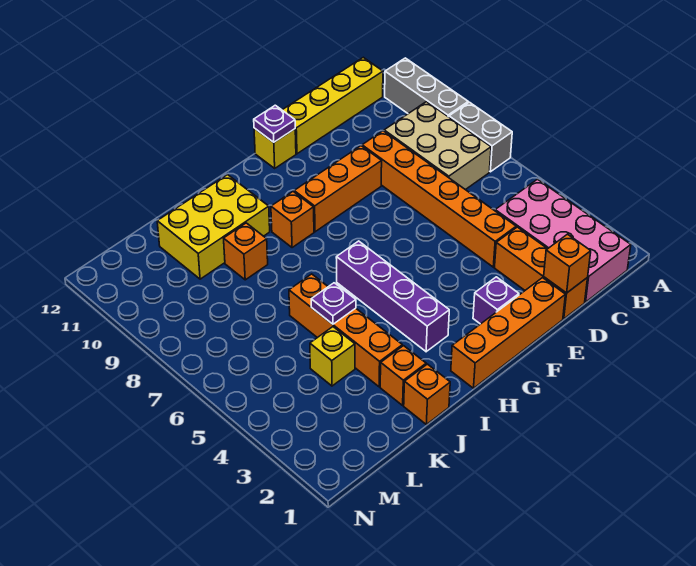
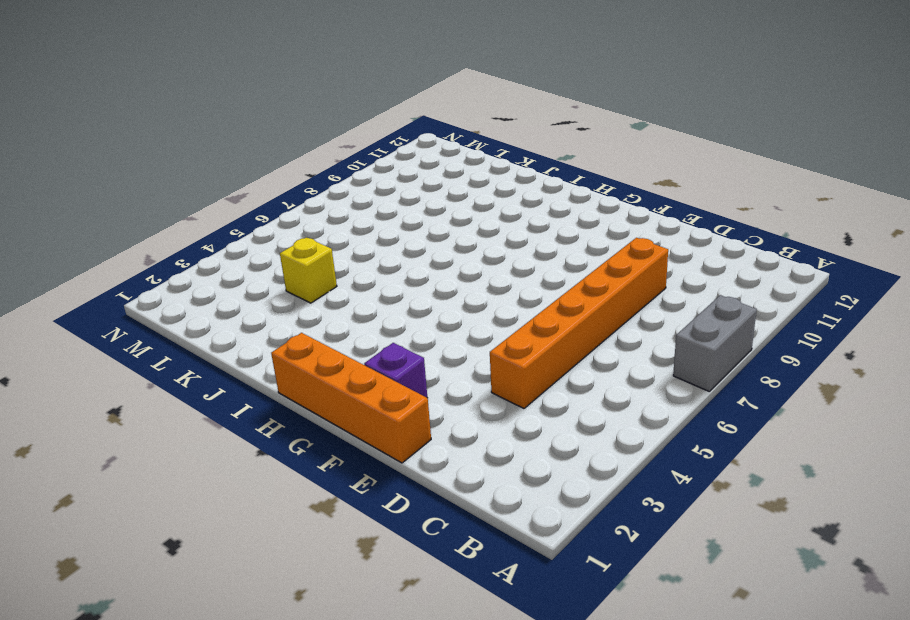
none -> grey 1x3 brick [385,58,468,117]
none -> pink 2x4 brick [495,179,631,302]
none -> tan 2x3 brick [384,102,491,190]

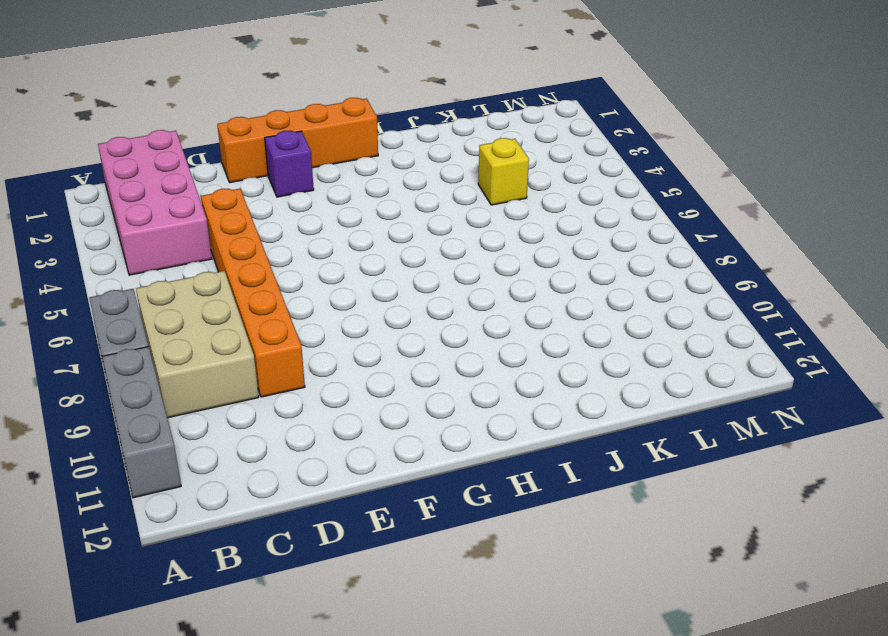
none -> yellow 1x4 brick [283,57,383,154]
none -> orange 1x3 brick [494,227,587,319]
none -> orange 1x3 brick [294,146,382,232]

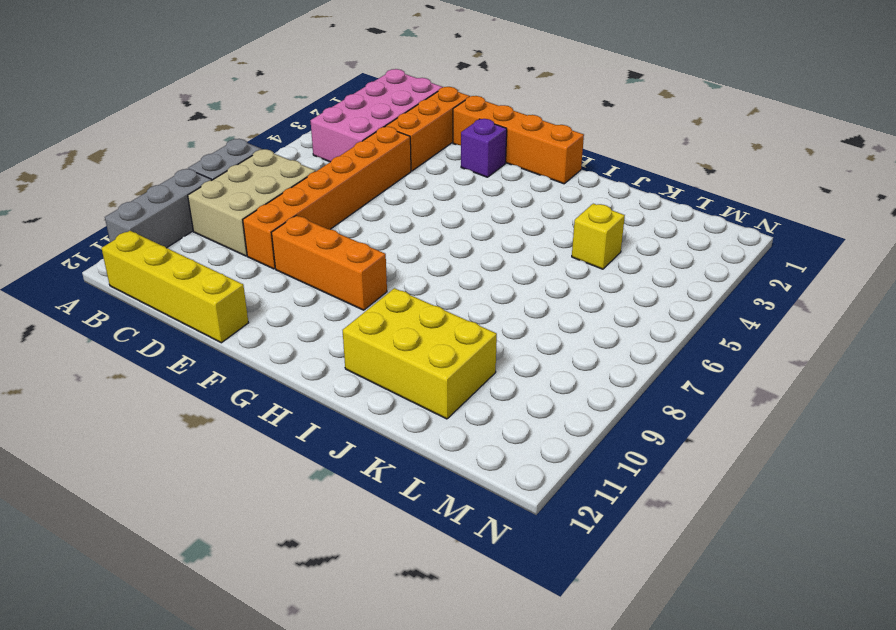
none -> yellow 1x1 brick [254,128,296,168]
none -> purple 1x4 brick [336,241,449,352]
none -> orange 1x1 brick [271,192,314,248]

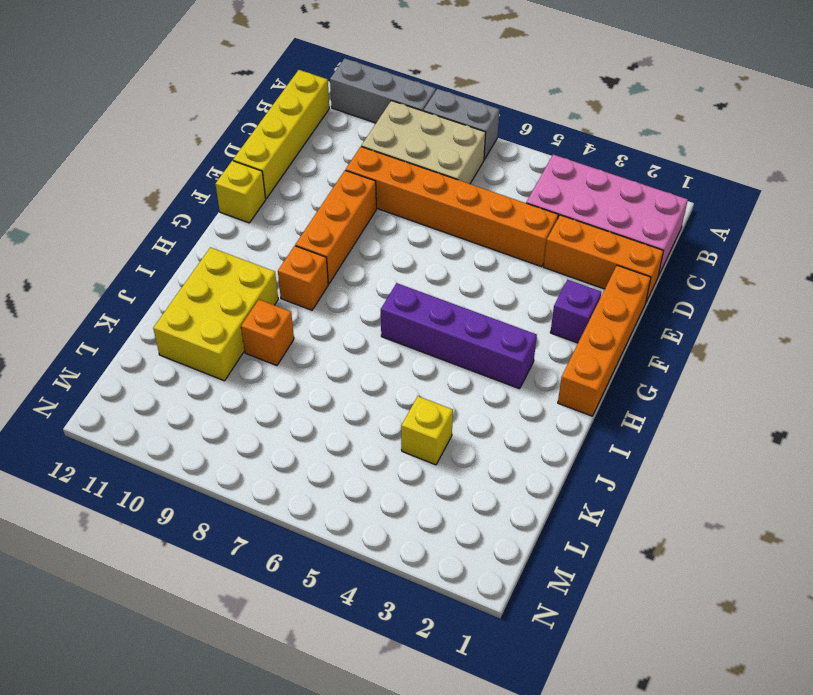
none -> orange 1x1 brick [404,364,450,424]
none -> orange 1x1 brick [380,346,426,405]
none -> orange 1x4 brick [289,274,402,387]

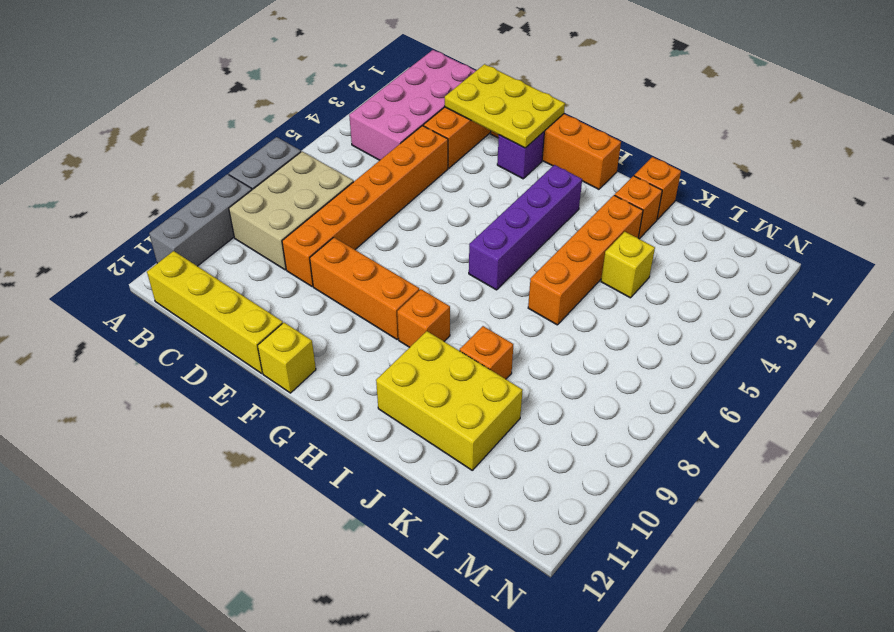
yellow 2x3 plate [445,64,565,148] -> orange 1x1 brick [544,234,591,293]
none -> purple 1x1 plate [254,105,295,142]
none -> purple 1x1 plate [311,283,356,324]

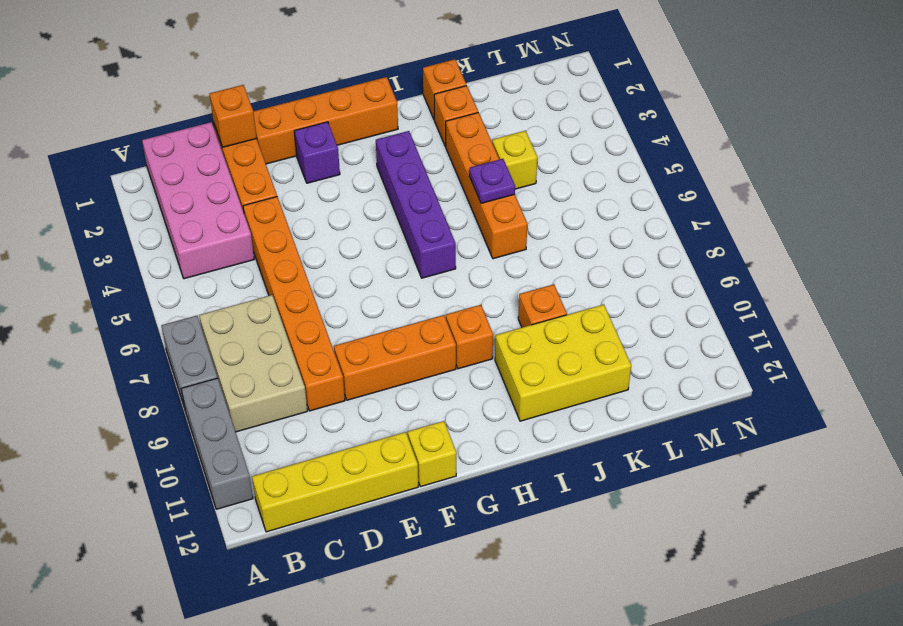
none -> purple 1x1 plate [254,105,295,142]

